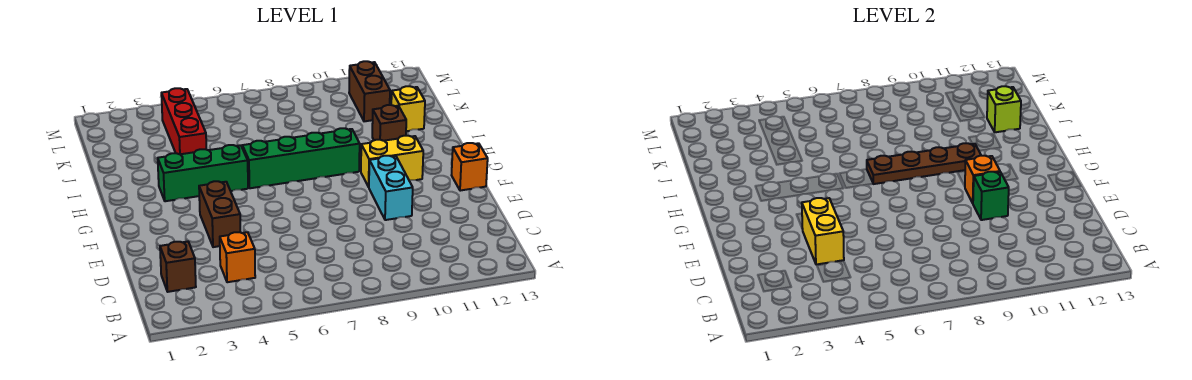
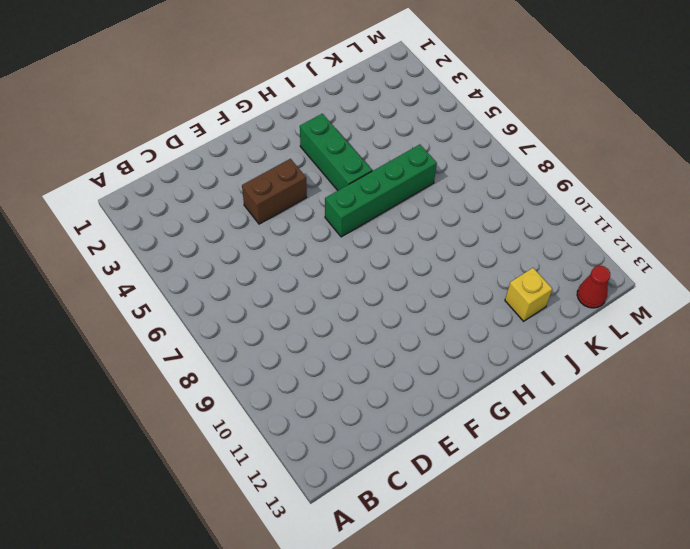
green 1x4 brick [325,145,437,237] -> green 1x4 brick turned to [242,128,360,188]
red 1x1 cone [577,266,610,308] -> none
none -> brown 1x1 brick [160,242,196,292]
none -> orange 1x1 brick [220,232,255,282]
none -> cyan 1x2 brick [369,156,413,220]

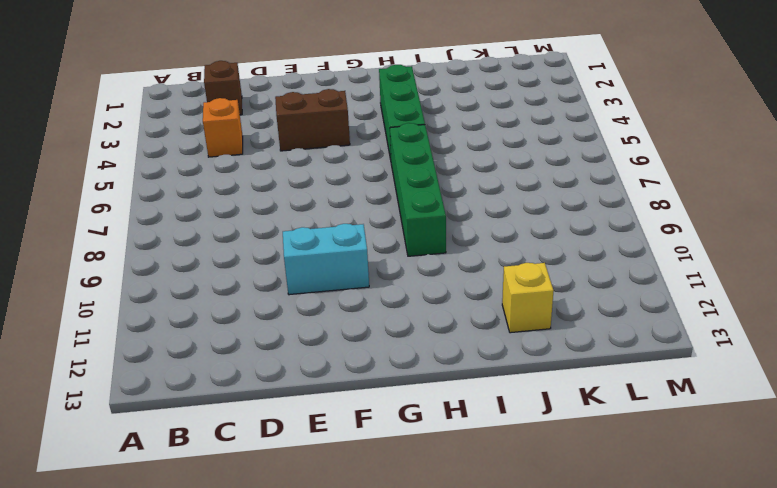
none -> orange 1x1 brick [452,143,488,191]
none -> yellow 1x2 brick [361,136,423,187]
none -> brown 1x1 brick [372,105,406,141]

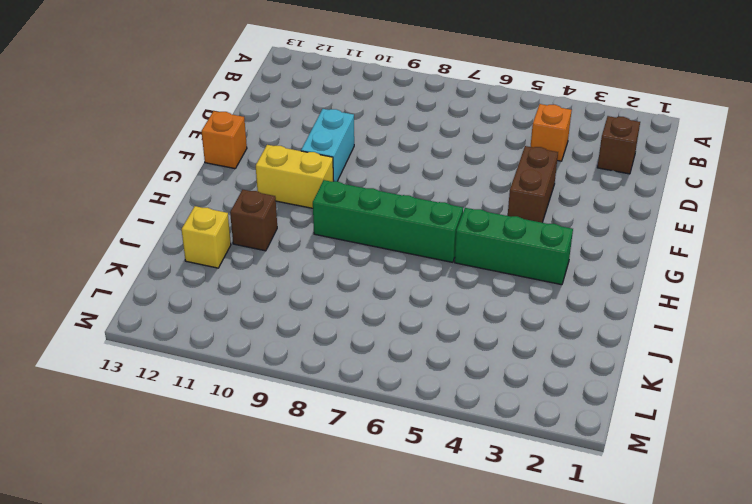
none -> red 1x3 brick [161,88,206,154]
none -> brown 1x2 brick [349,61,390,121]
none -> yellow 1x2 brick [802,198,844,265]

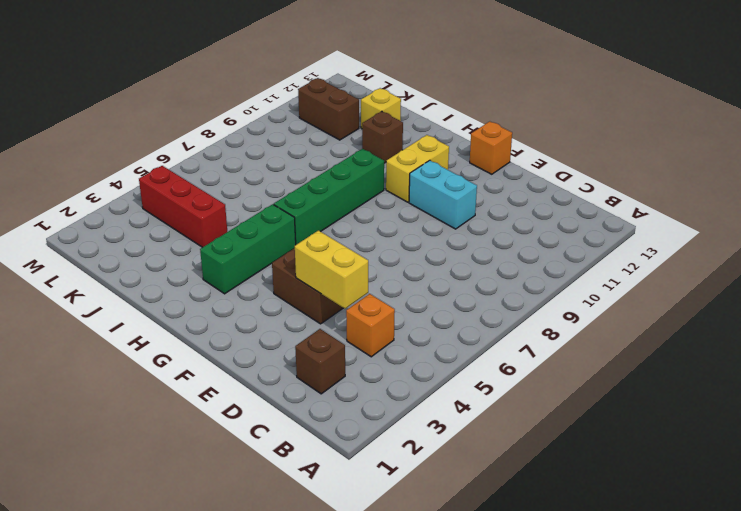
none -> green 1x1 brick [973,172,1009,220]
none -> orange 1x1 brick [965,156,1000,203]
none -> brown 1x4 plate [867,143,981,184]

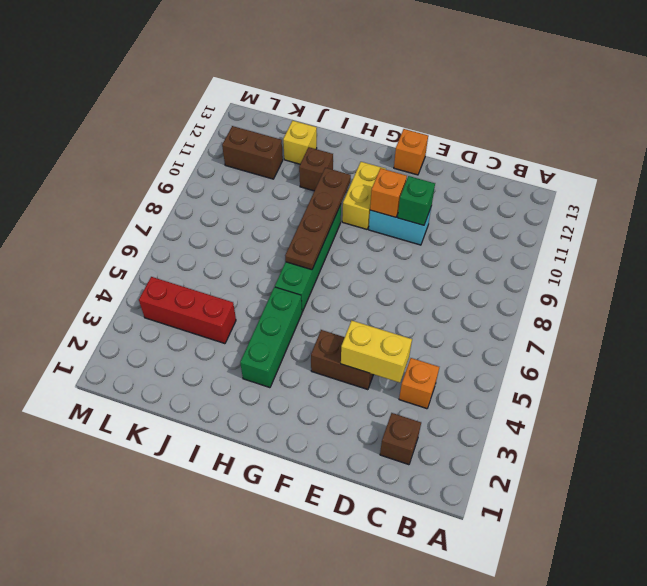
none -> lime 1x1 brick [987,86,1021,132]

